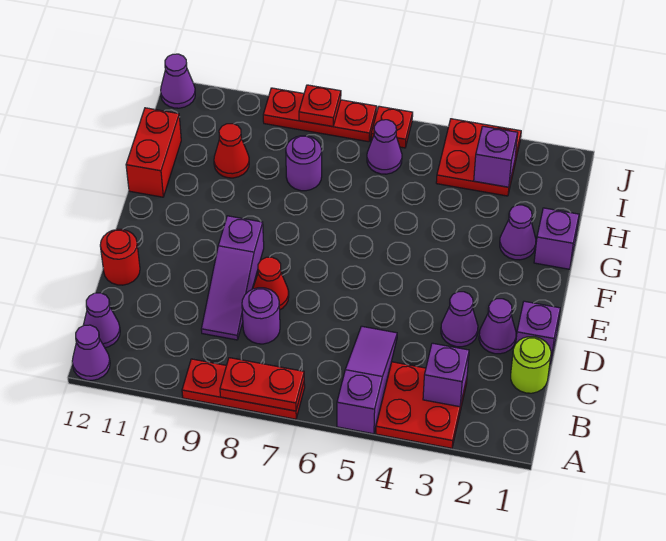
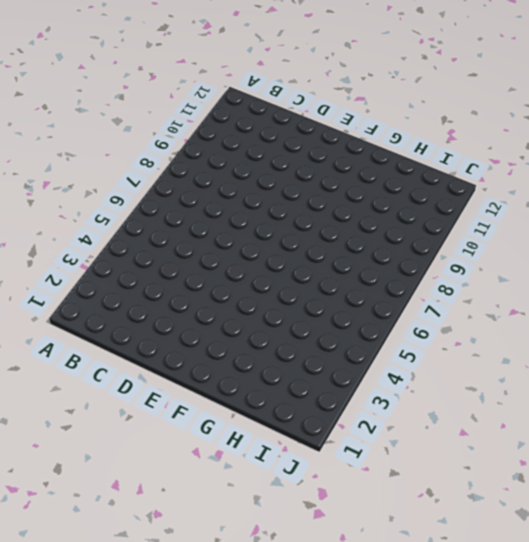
none -> red 2x2 plate [376,362,467,448]
none -> purple 1x3 slope [337,326,397,434]
none -> red 1x3 plate [182,359,305,419]

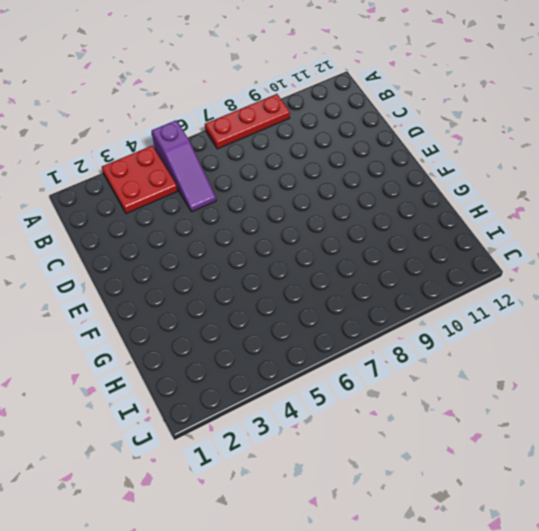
none -> purple 1x1 cone [72,325,110,380]
none -> purple 1x1 cone [83,293,120,348]
none -> lime 1x1 round brick [511,337,551,393]

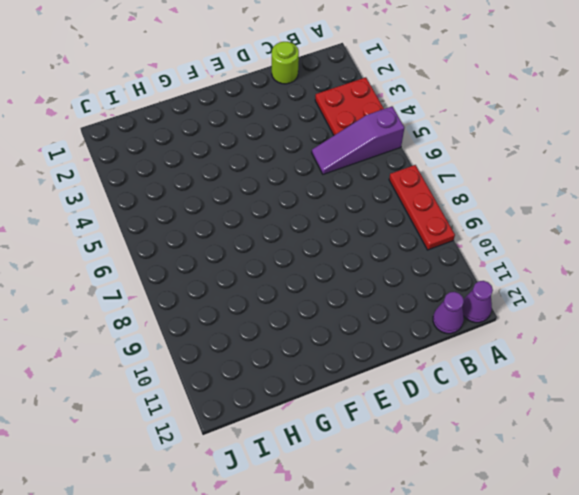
none -> purple 1x1 round brick [242,288,280,344]
none -> purple 1x3 slope [201,216,264,340]
none -> purple 1x1 brick [516,301,560,364]

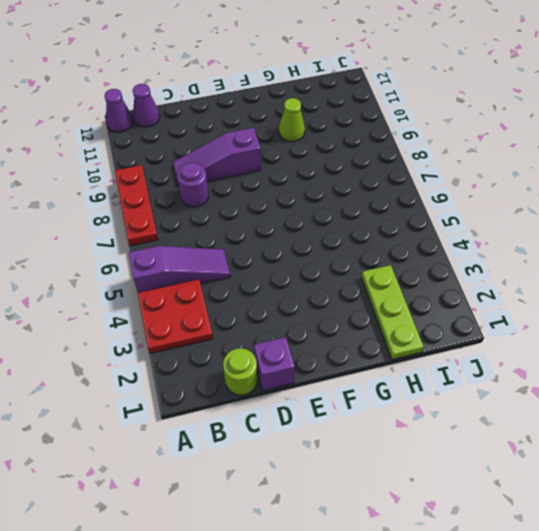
lime 1x1 cone [279,98,305,142] -> none
lime 1x3 plate [361,265,424,359] -> none
none -> purple 1x1 cone [479,299,516,354]
none -> purple 1x1 cone [441,292,478,347]
none -> red 1x1 cone [253,257,289,310]

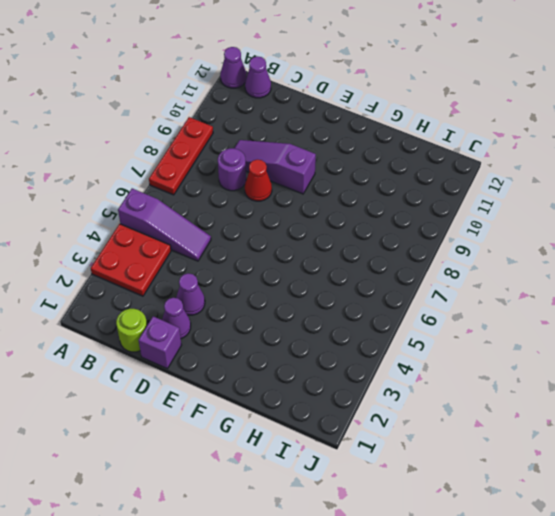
none -> red 1x1 round brick [100,229,140,285]
none -> purple 1x1 brick [534,208,579,269]
none -> purple 1x1 cone [500,205,536,260]

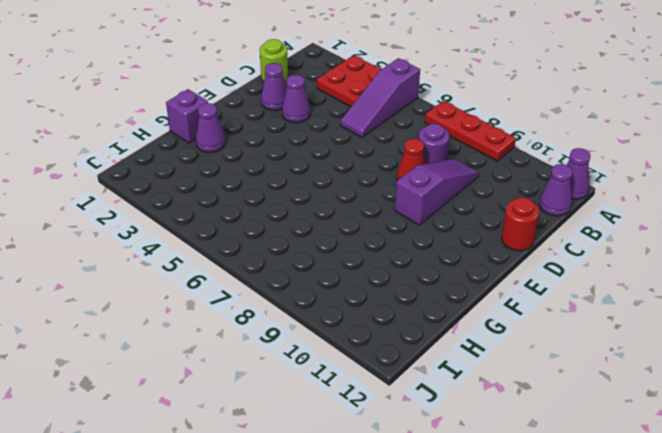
none -> purple 1x1 brick [516,301,560,364]
none -> red 1x2 brick [126,108,181,197]
none -> purple 1x1 round brick [286,136,322,191]

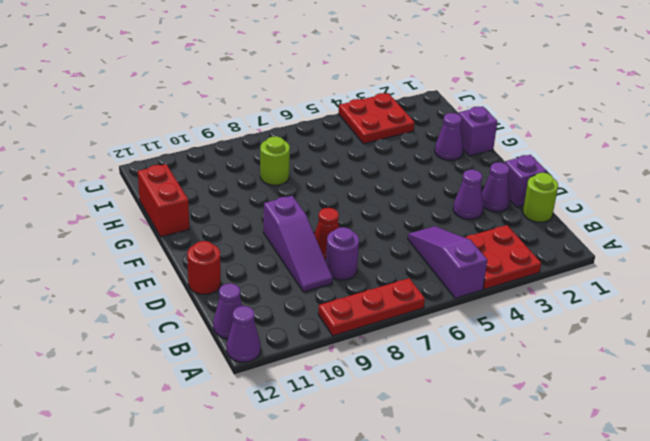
lime 1x1 round brick [260,136,290,185] -> purple 1x1 round brick [286,136,322,191]
none -> red 1x1 cone [214,124,249,178]
none -> purple 1x1 cone [367,120,402,174]
none -> red 1x1 plate [371,106,413,148]

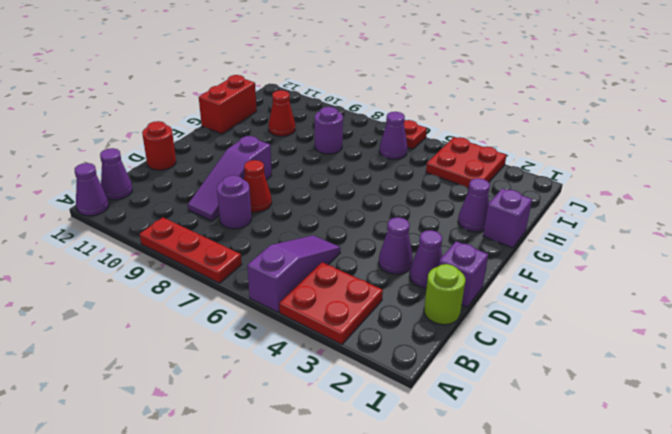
none -> red 1x3 plate [263,88,377,142]
none -> purple 1x1 cone [161,54,195,108]
none -> red 1x2 plate [220,358,304,411]

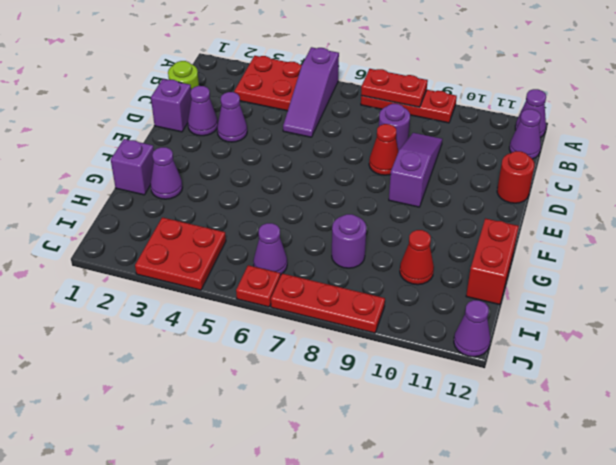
none -> purple 1x1 brick [423,343,469,407]
none -> purple 1x1 brick [474,126,518,187]
none -> red 1x1 plate [299,85,341,126]

